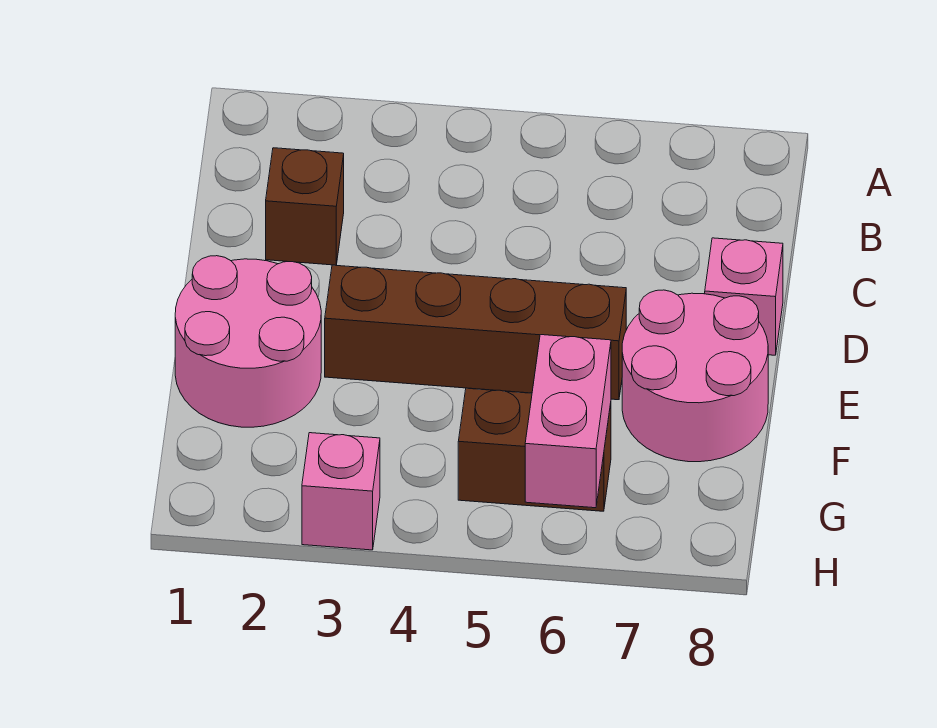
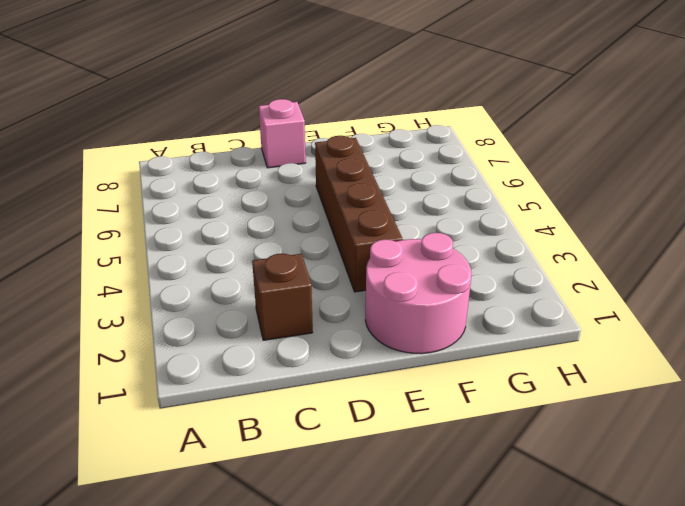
none -> pink 2x2 round brick [622,290,768,462]
none -> brown 1x2 brick [458,388,611,511]

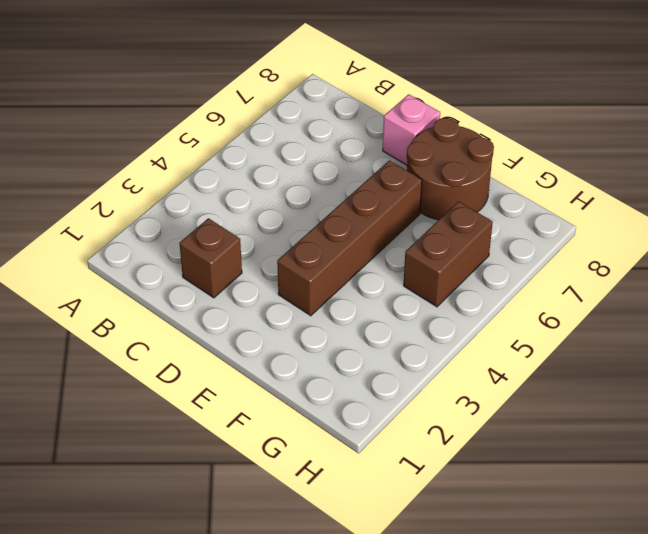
brown 2x2 round brick [407,118,494,220] -> pink 2x2 round brick [622,290,768,462]
none -> pink 2x2 round brick [175,256,321,427]
none -> pink 1x1 brick [302,433,380,550]

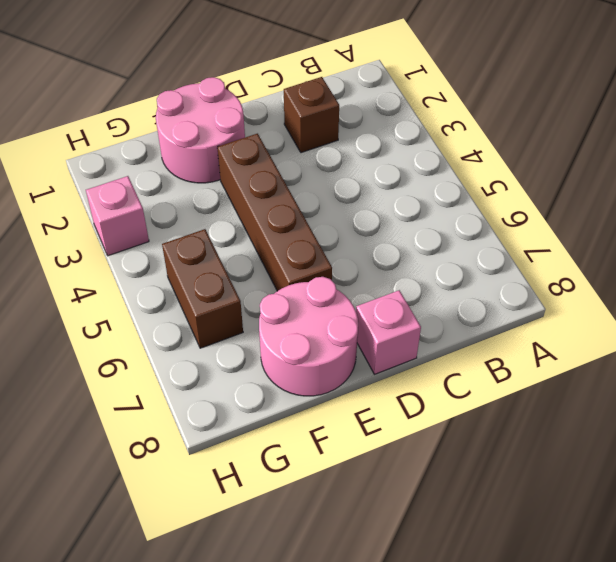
none -> pink 1x2 brick [525,335,611,508]

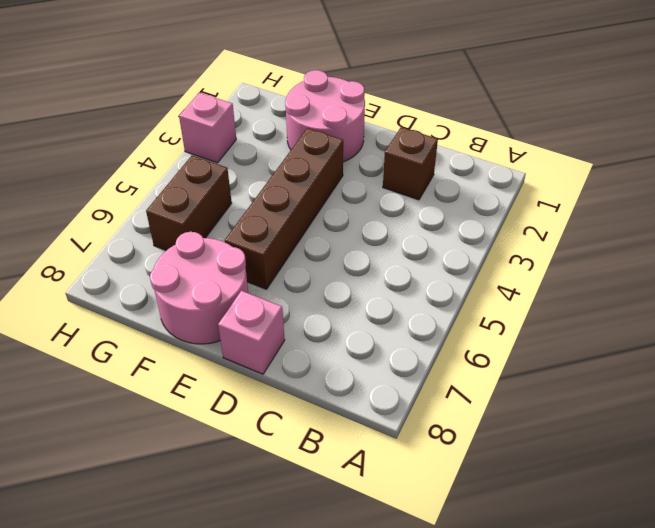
none -> pink 1x2 brick [525,335,611,508]

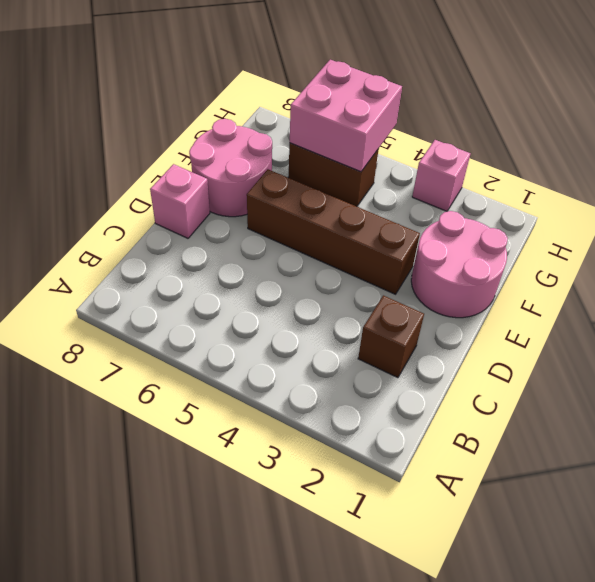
pink 2x2 brick [290,60,402,172] -> pink 1x2 brick [525,335,611,508]

